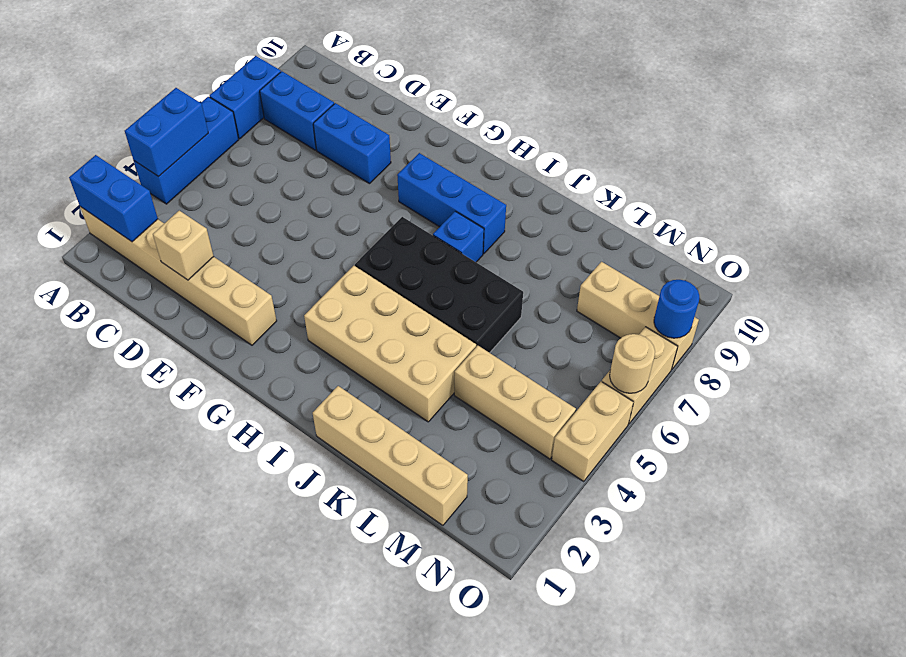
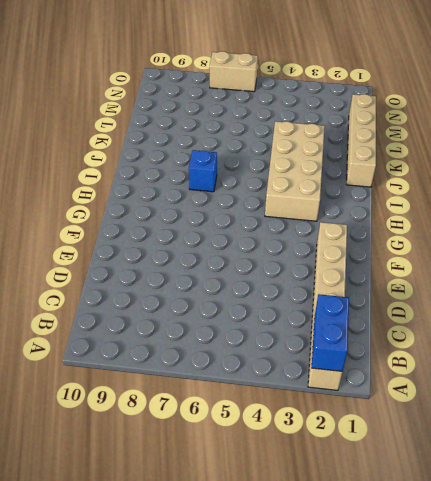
none -> blue 1x3 brick [134,97,239,204]
none -> blue 1x2 brick [209,56,281,139]
none -> blue 1x2 brick [260,71,334,150]

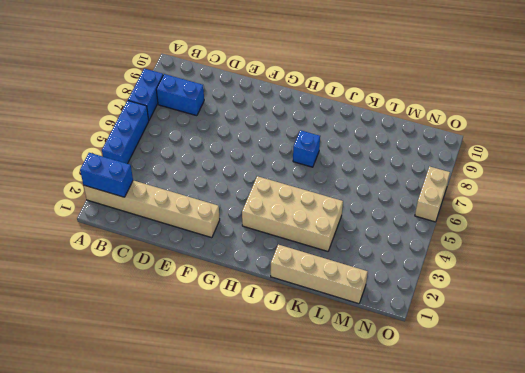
none -> blue 1x2 brick [313,103,391,184]
none -> blue 1x3 brick [397,153,506,254]
none -> black 2x4 brick [355,217,523,353]

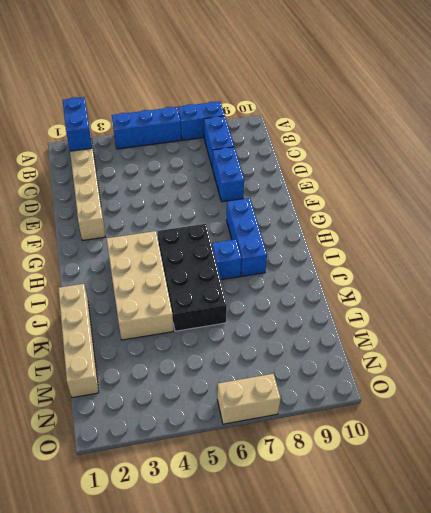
none -> tan 1x3 brick [454,346,576,459]
none -> tan 1x3 brick [577,262,699,370]
none -> tan 1x2 brick [552,382,633,481]

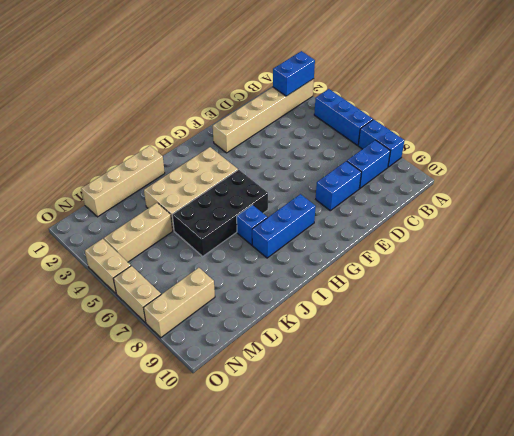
none -> blue 1x2 brick [125,88,208,177]
none -> tan 1x1 brick [153,211,214,280]
none -> tan 1x1 round brick [610,334,655,393]

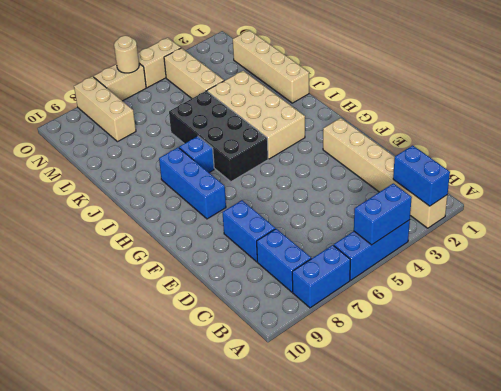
none -> tan 1x1 brick [153,211,214,280]
none -> blue 1x1 round brick [654,280,699,338]

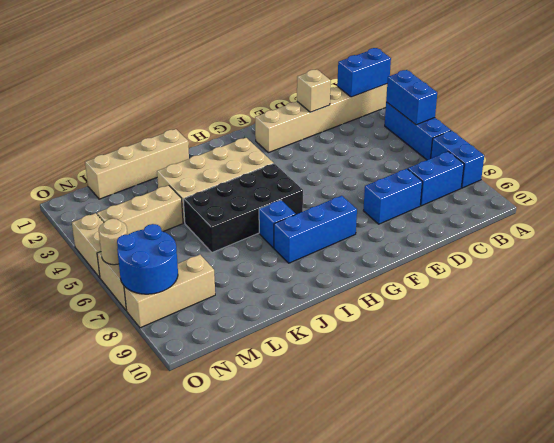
blue 2x2 round brick [117,224,178,294] -> blue 1x1 round brick [654,280,699,338]

